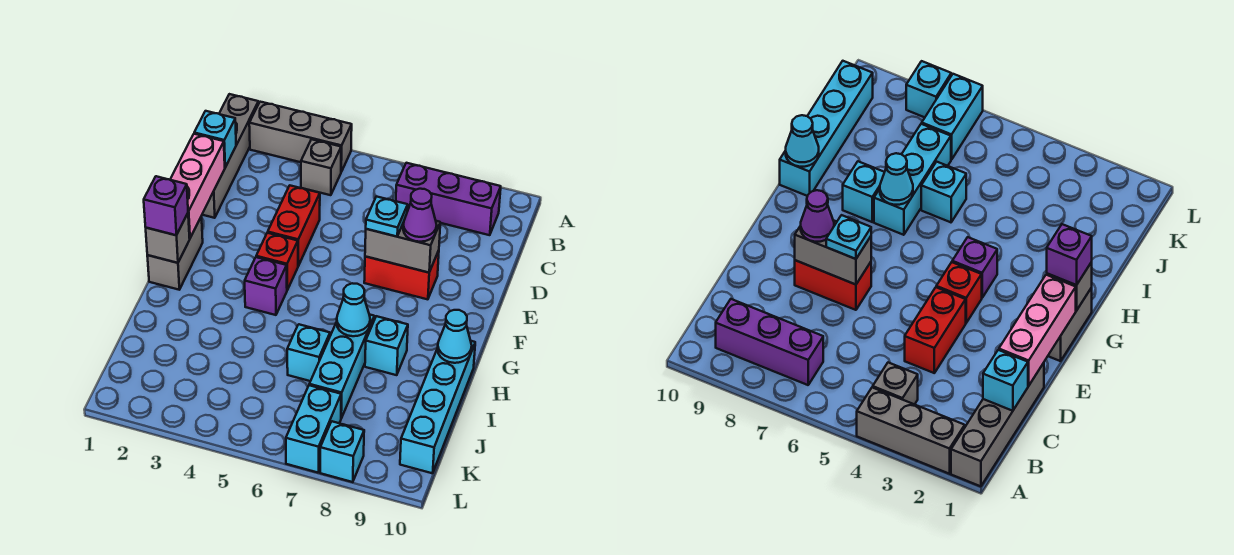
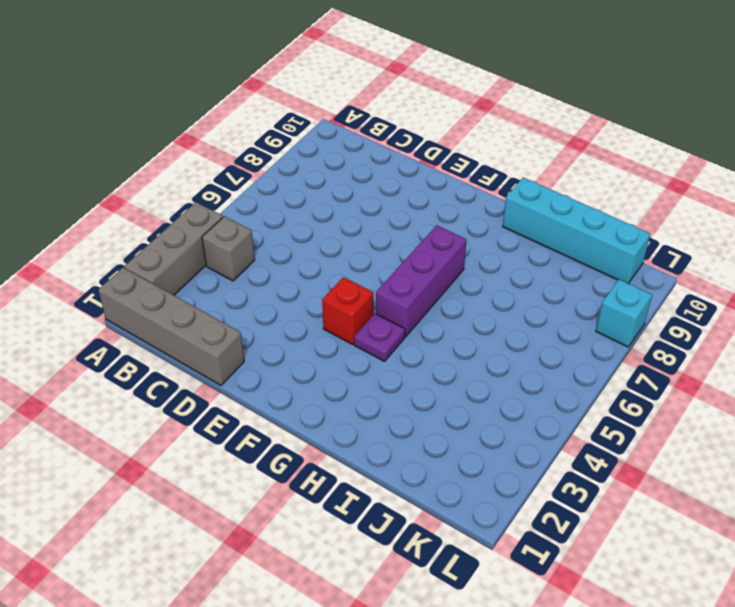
purple 1x1 plate [354,314,405,361] -> purple 1x1 brick [245,257,287,315]
purple 1x3 brick [376,225,467,337] -> purple 1x3 brick moved to [396,163,501,235]
none -> red 1x2 brick [268,186,320,266]
none -> red 1x2 brick [364,250,439,299]
none -> grey 1x2 brick [147,216,203,290]

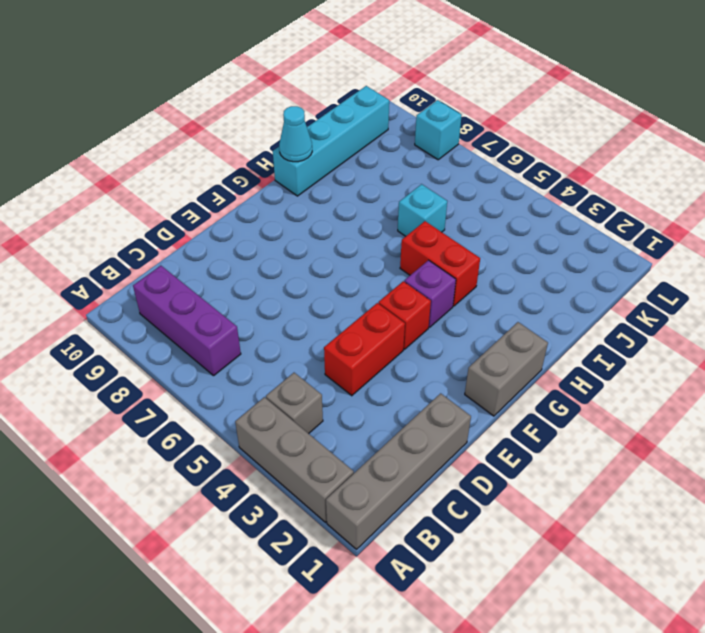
red 1x2 brick [400,221,480,306] -> red 1x2 brick moved to [364,250,439,299]
none -> cyan 1x3 brick [309,314,374,418]
none -> cyan 1x1 brick [365,316,408,375]
none -> cyan 1x2 brick [286,385,341,473]

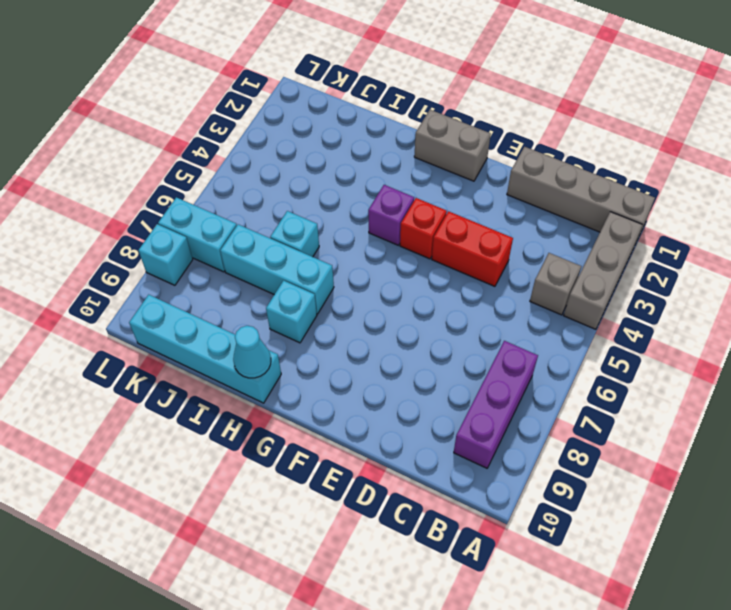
none -> red 1x2 brick [364,250,439,299]
none -> cyan 1x1 brick [194,111,236,167]
none -> pink 1x3 brick [170,134,225,238]

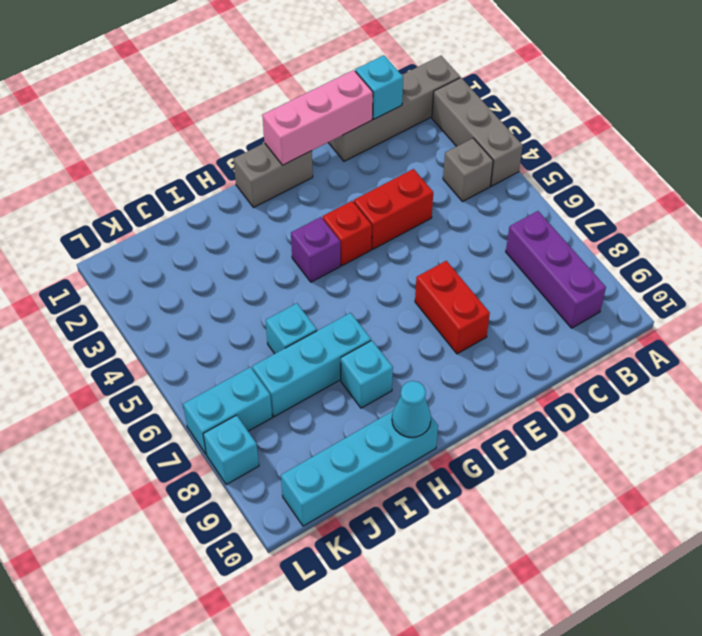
none -> grey 1x2 brick [365,221,440,273]
none -> grey 1x1 brick [146,213,190,263]
none -> cyan 1x1 cone [337,283,370,336]

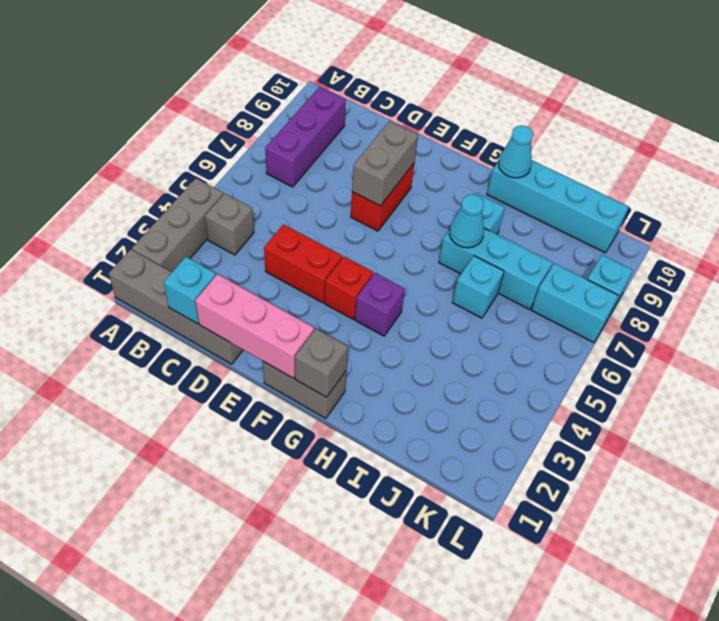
none -> cyan 1x1 plate [366,196,408,237]
none -> purple 1x1 cone [403,189,437,242]
none -> purple 1x1 brick [144,176,188,235]

